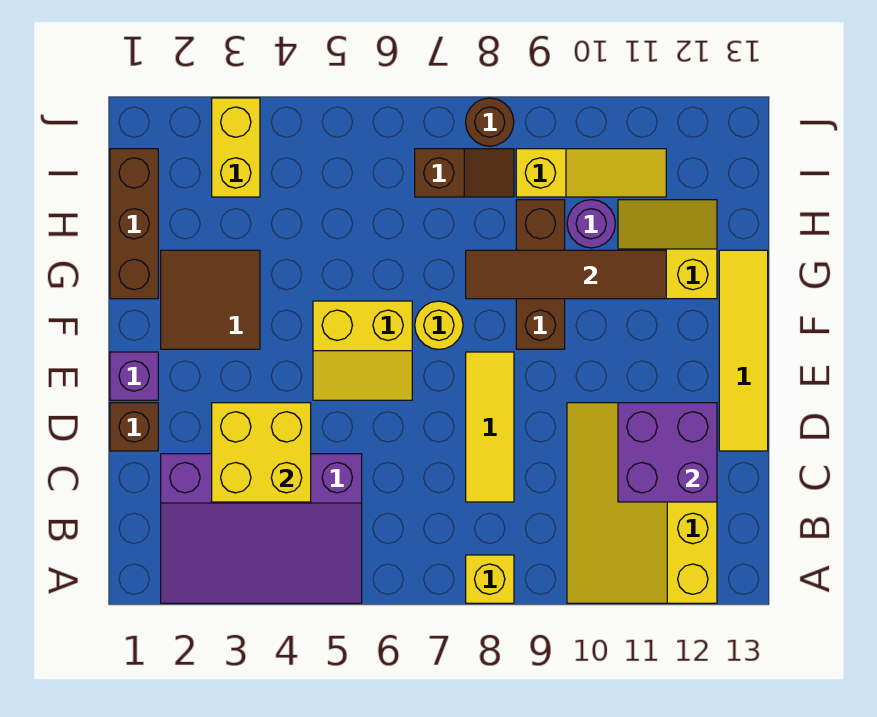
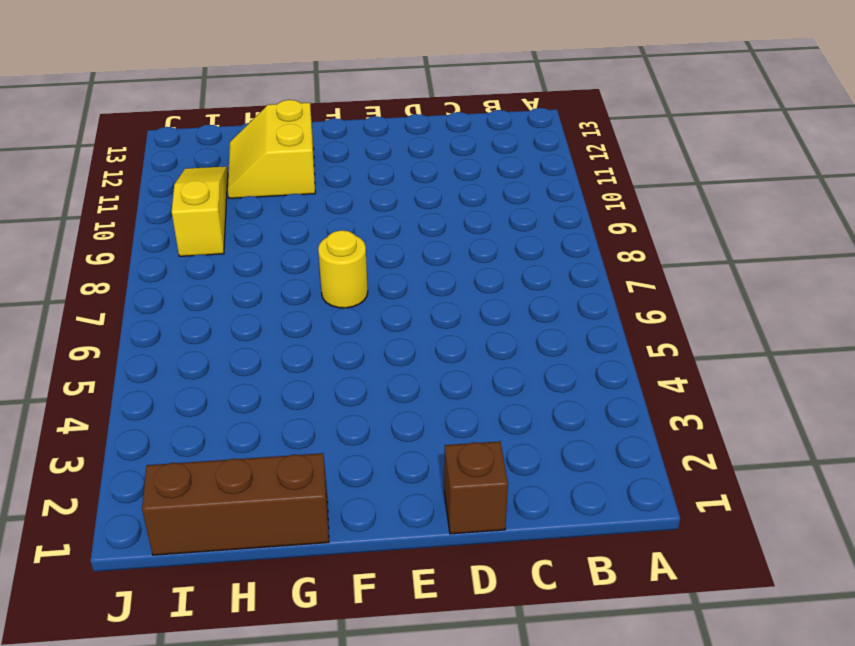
none -> purple 3x4 slope [161,454,362,603]
none -> yellow 1x1 brick [466,555,514,603]
none -> yellow 3x4 slope [567,403,717,603]

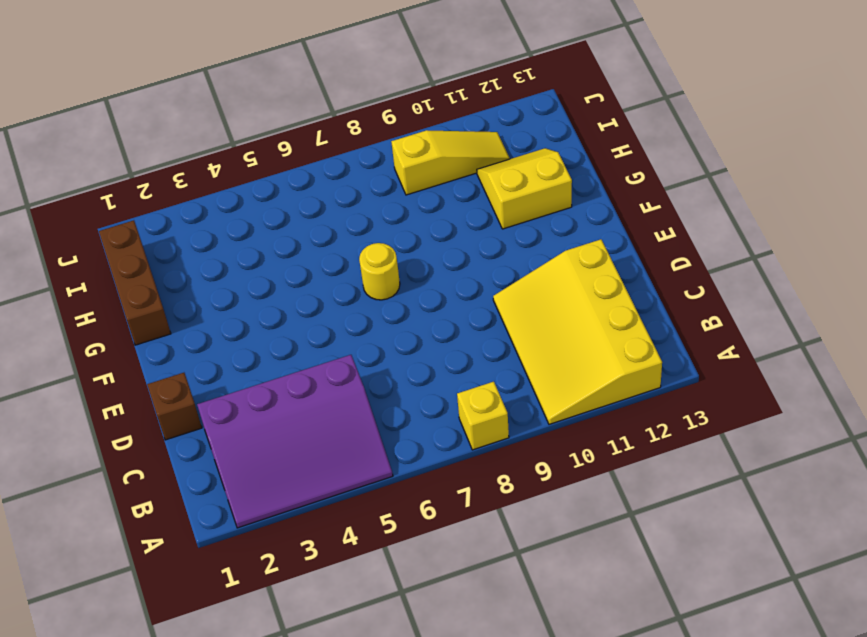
none -> yellow 1x3 tile [466,352,514,502]
none -> yellow 1x4 tile [719,250,768,451]
none -> purple 1x1 brick [110,352,158,400]

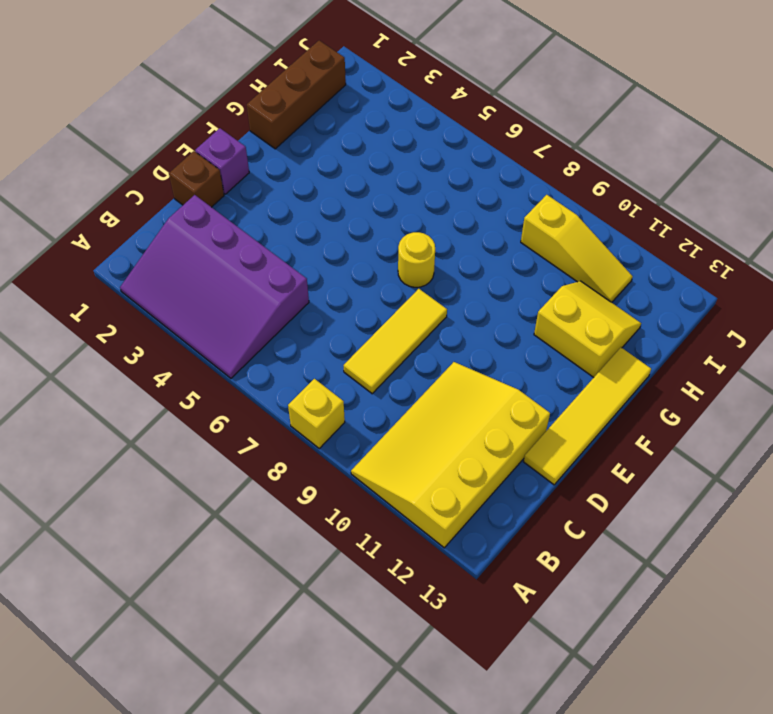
none -> yellow 2x2 slope [313,301,412,400]
none -> brown 2x2 tile [161,250,260,349]
none -> brown 1x3 brick [516,200,565,349]

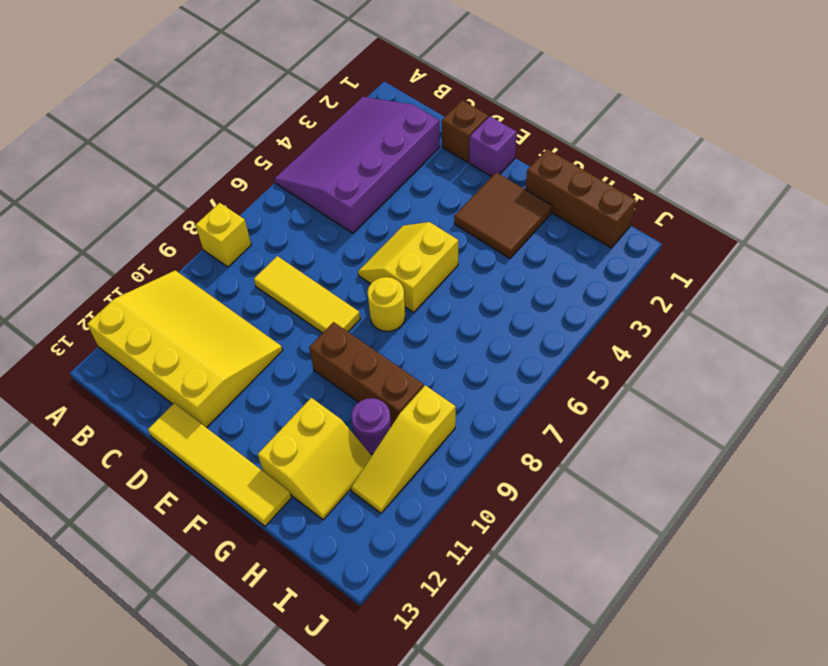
none -> yellow 1x2 brick [212,98,260,197]
none -> brown 1x2 slope [415,149,514,197]
none -> brown 1x1 round brick [466,98,514,146]

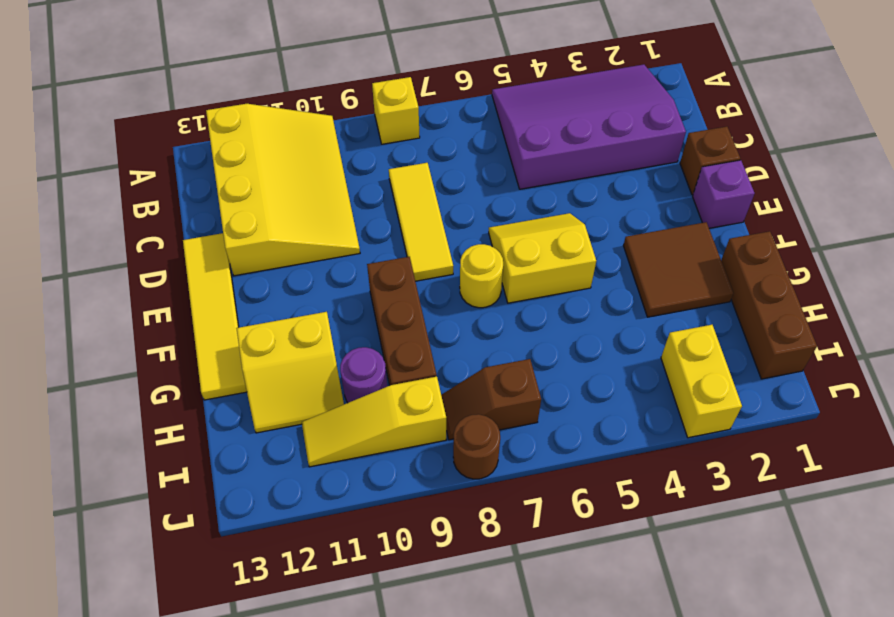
none -> yellow 2x2 brick [212,403,311,502]
none -> purple 2x2 brick [618,403,717,502]
none -> brown 1x4 tile [466,250,666,299]

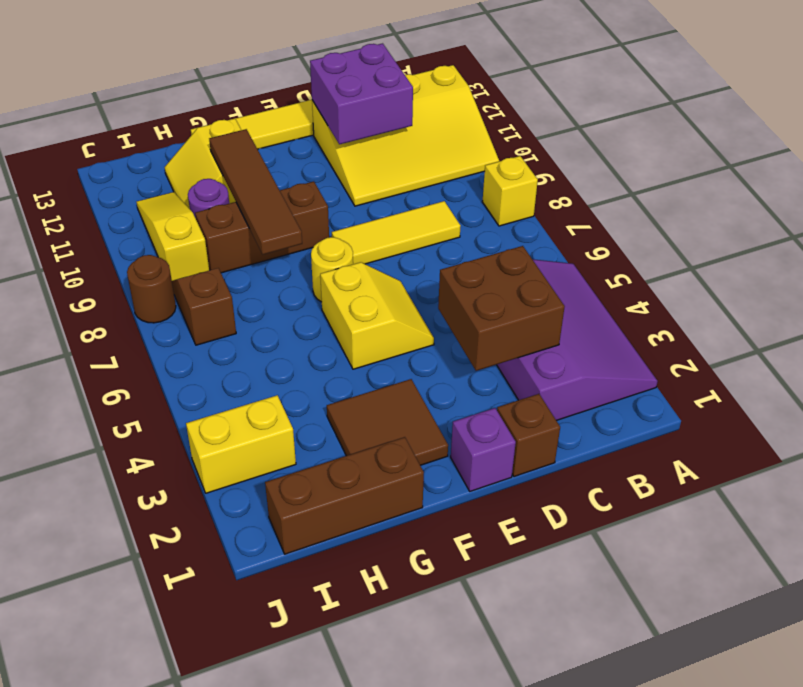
brown 2x2 brick [438,246,565,371] -> yellow 2x2 brick [212,403,311,502]

